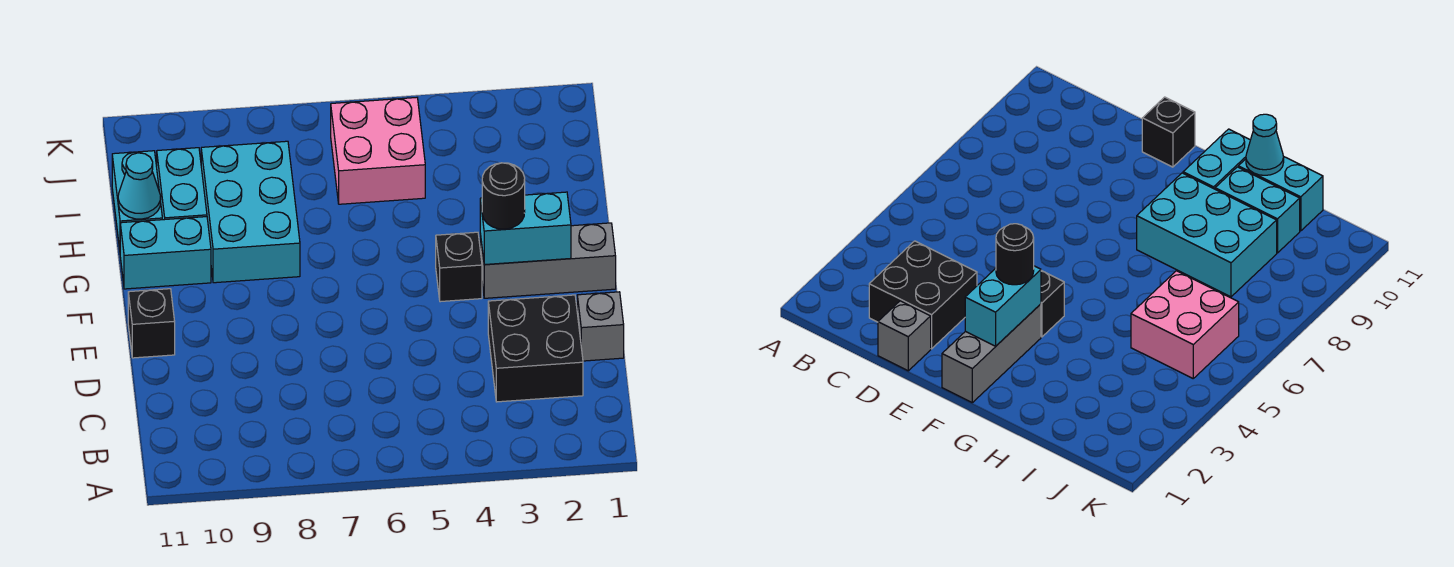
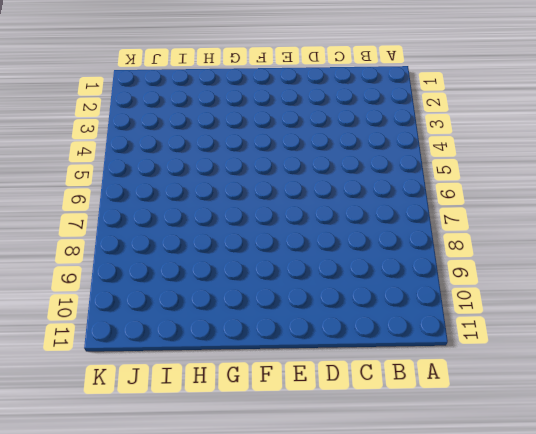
none -> black 2x2 brick [488,295,583,402]
none -> grey 1x1 brick [577,292,624,361]
none -> black 1x1 brick [128,289,175,358]

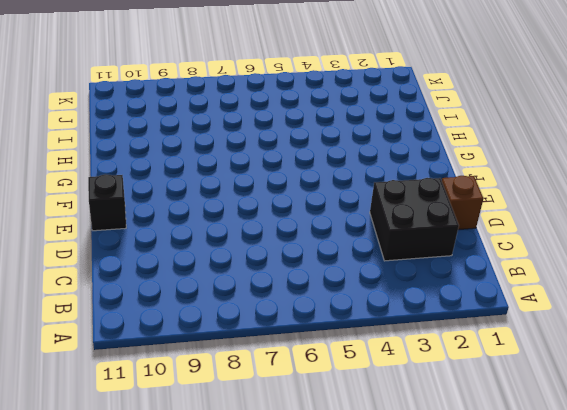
brown 1x1 brick [442,176,483,230] -> grey 1x1 brick [577,292,624,361]
none -> grey 1x3 brick [480,223,616,298]
none -> black 1x1 brick [436,232,482,302]
none -> cyan 2x3 brick [201,141,300,283]

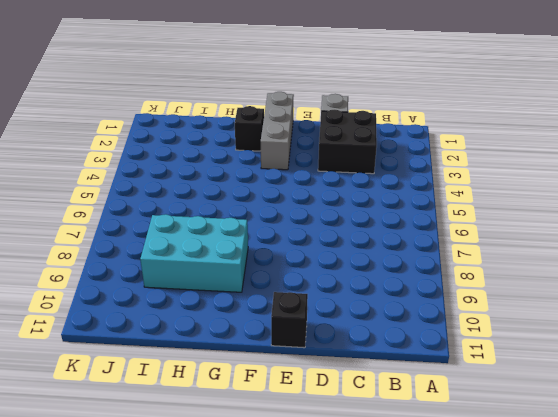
black 1x1 brick [235,106,264,151] -> black 1x1 brick moved to [436,232,482,302]
none -> cyan 1x2 brick [120,217,211,289]
none -> cyan 1x2 brick [157,148,207,220]
none -> cyan 1x2 brick [112,151,162,249]

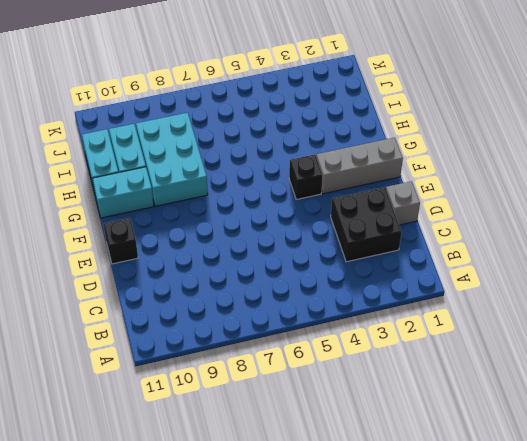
none -> pink 2x2 brick [331,98,425,204]
none -> cyan 1x2 brick [480,192,571,265]
none -> cyan 1x1 cone [118,153,161,219]

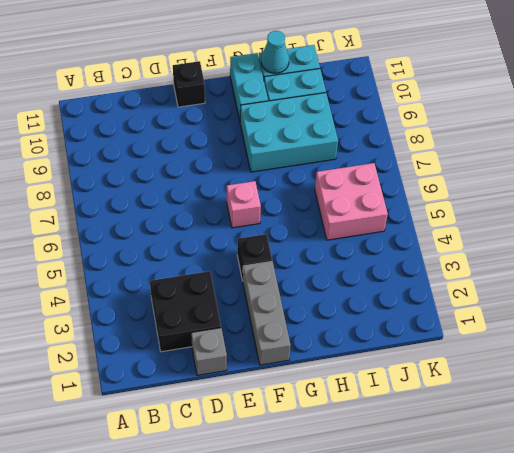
pink 1x1 brick [227,181,261,228] -> none
none -> cyan 1x2 brick [480,192,571,265]
none -> black 1x1 round brick [482,163,525,229]

